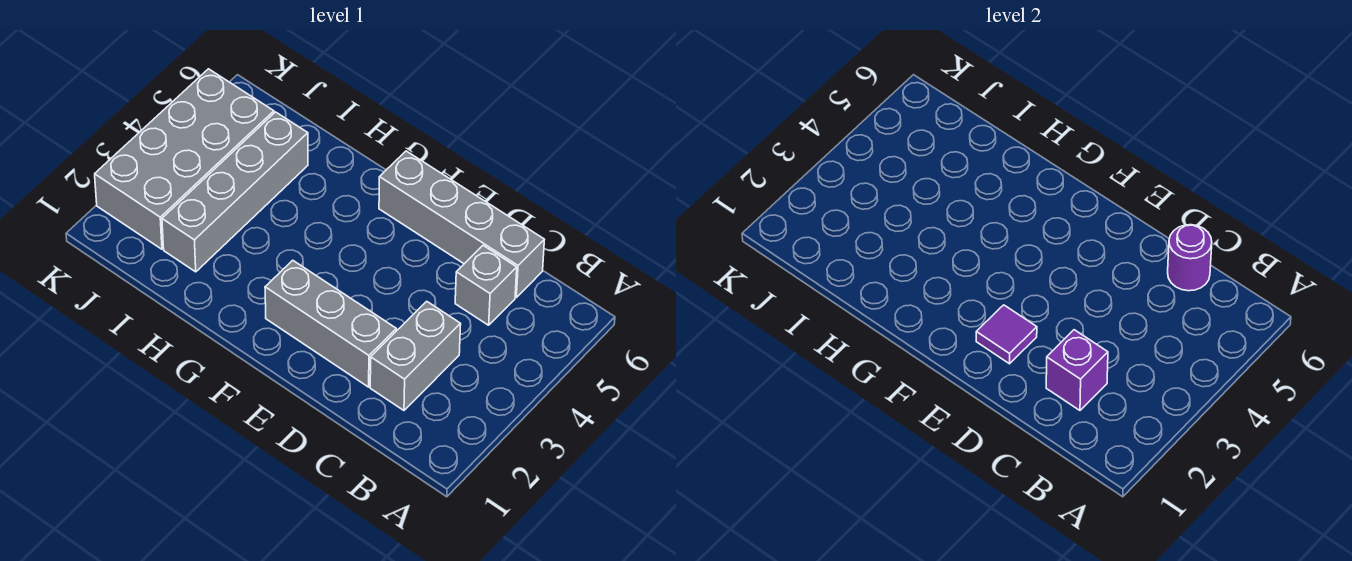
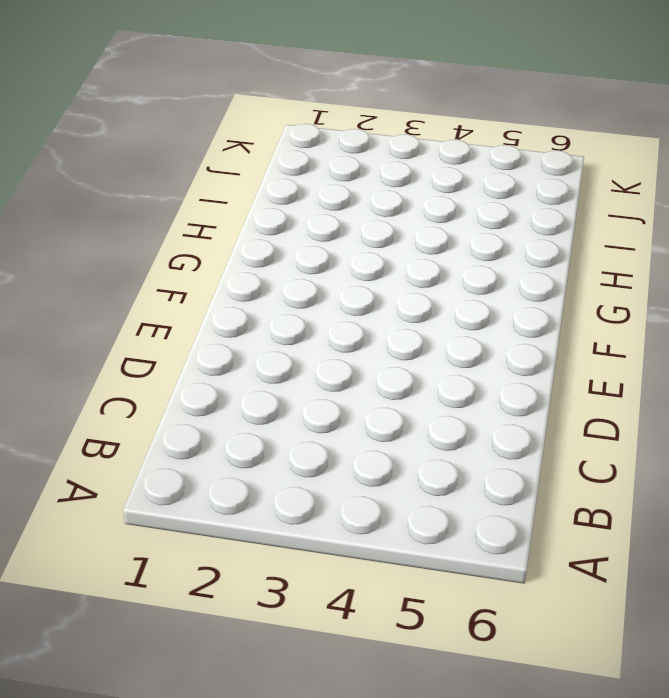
none -> grey 1x2 brick [370,301,461,410]
none -> grey 1x1 brick [455,246,517,325]

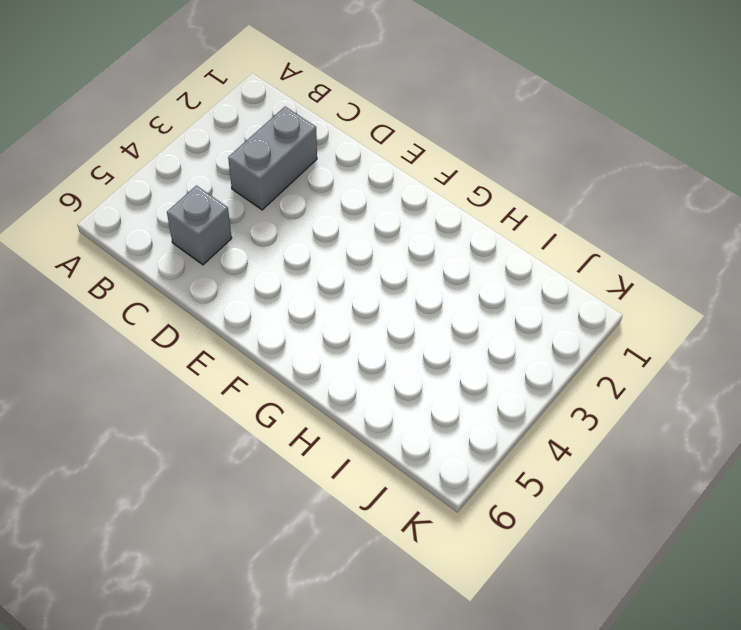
none -> grey 1x4 brick [379,151,544,297]
none -> grey 1x3 brick [265,260,396,387]

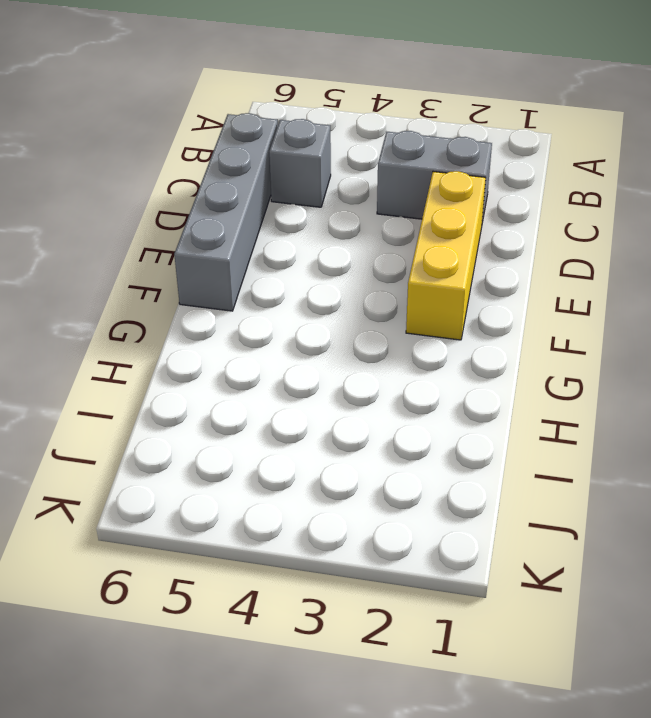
yellow 1x3 brick [406,171,486,340] -> grey 1x3 brick [265,260,396,387]
none -> grey 1x4 brick [162,112,308,272]
none -> grey 2x4 brick [95,69,274,249]

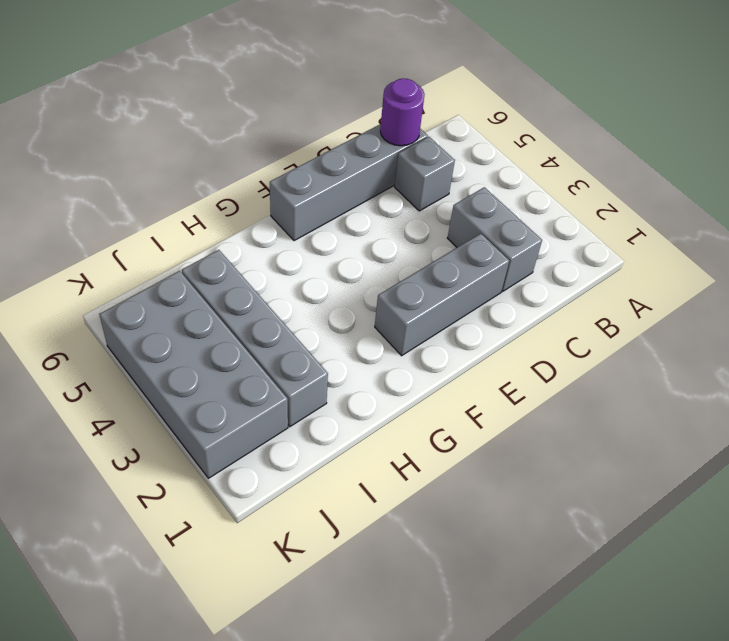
none -> purple 1x1 brick [1046,330,1108,410]
none -> purple 1x1 tile [976,305,1037,364]

